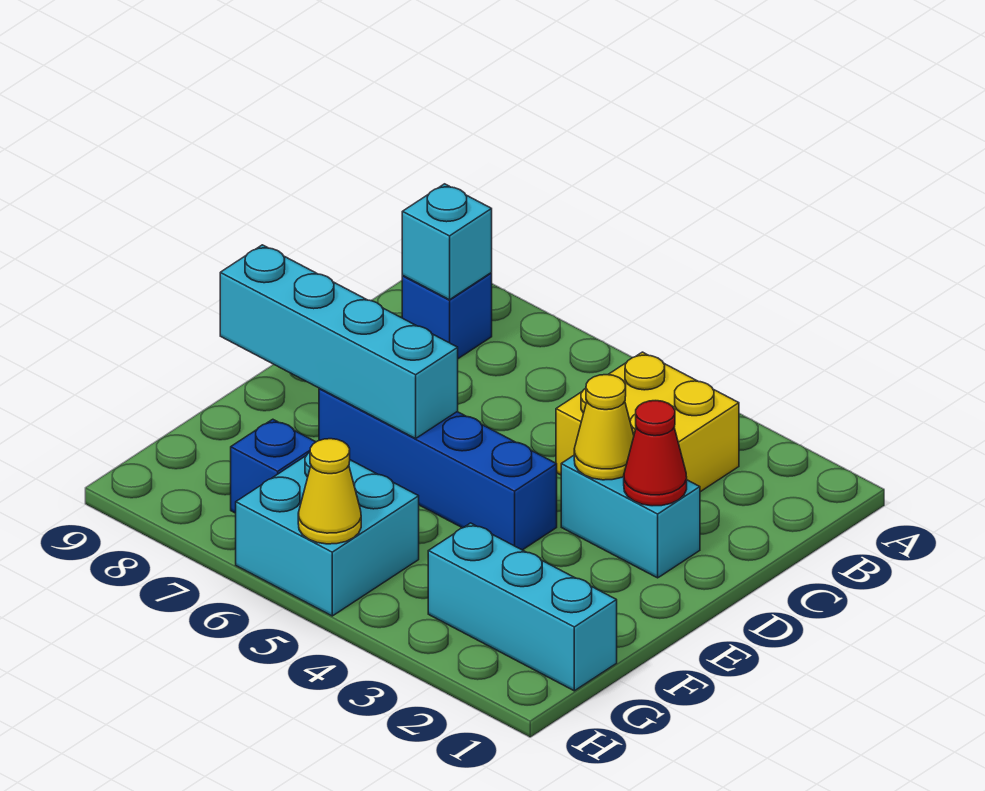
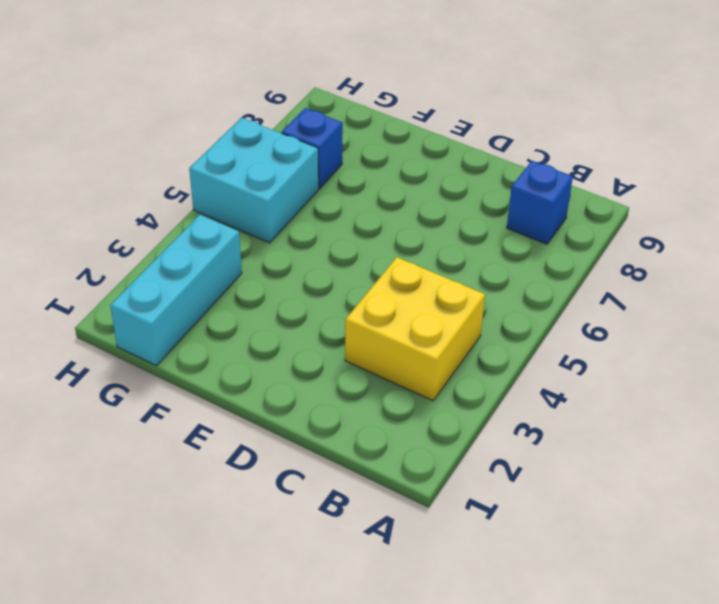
none -> cyan 1x2 brick [561,456,700,578]
none -> blue 1x4 brick [319,389,557,550]
none -> cyan 1x1 brick [402,184,492,300]

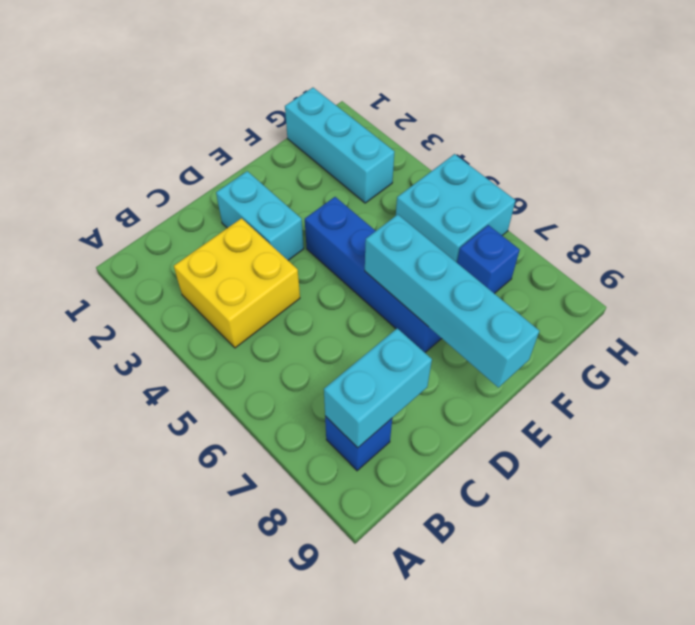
cyan 1x2 brick [324,328,432,448] -> cyan 1x1 brick [402,184,492,300]
none -> red 1x1 cone [624,401,687,506]
none -> yellow 1x1 cone [574,375,634,480]
none -> yellow 1x1 cone [298,439,361,544]

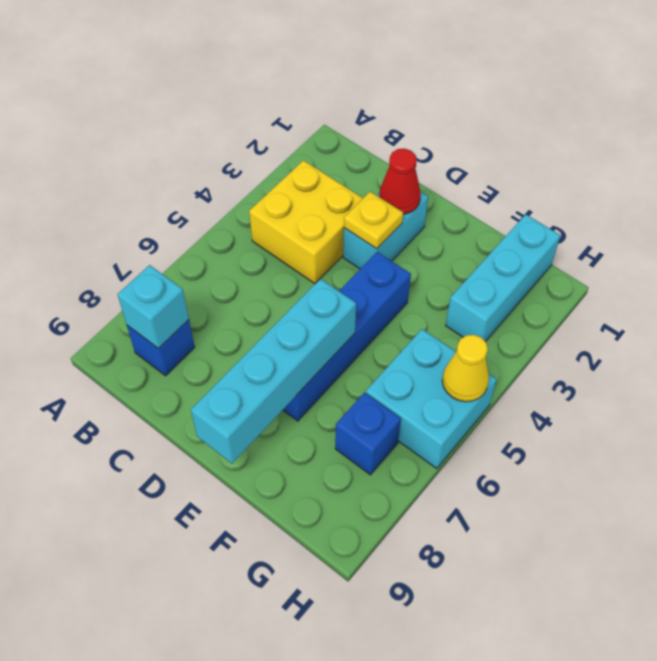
yellow 1x1 plate [344,192,403,249] -> yellow 1x1 cone [574,375,634,480]

